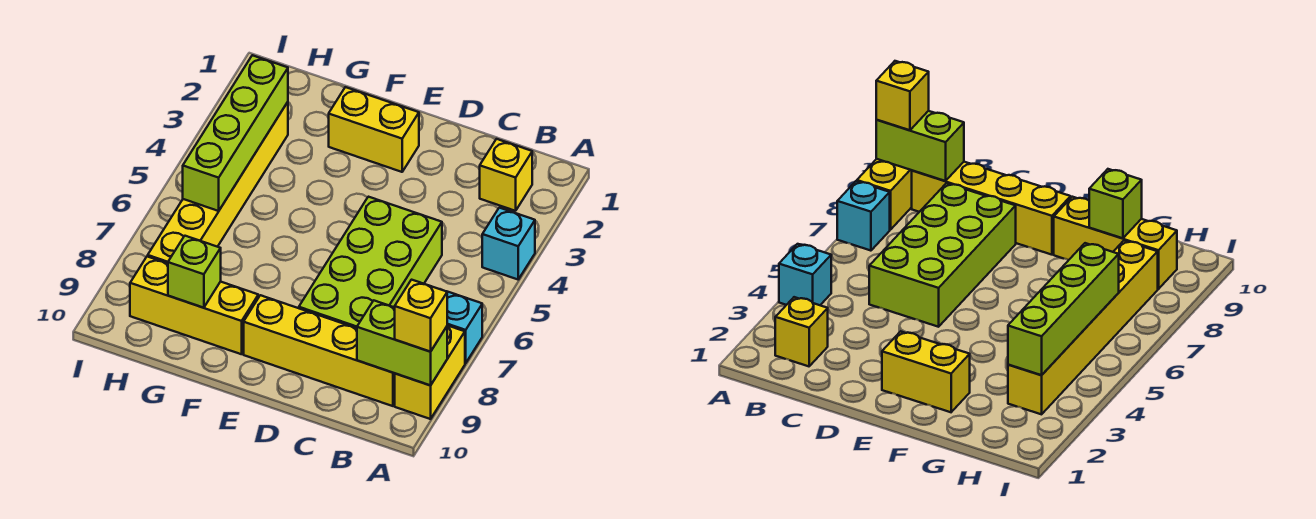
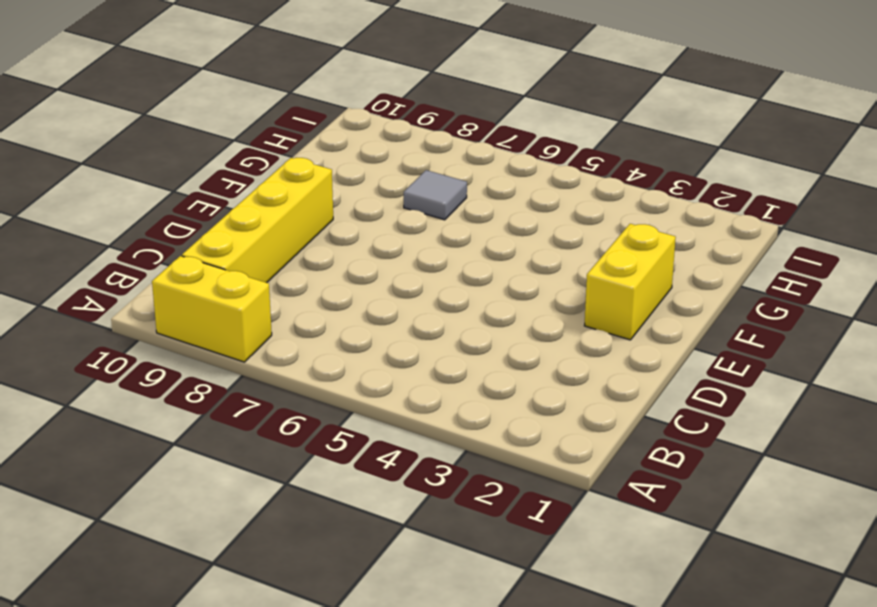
grey 1x1 tile [404,170,467,220] -> none
none -> cyan 1x1 brick [482,208,535,279]
none -> cyan 1x1 brick [447,292,482,363]
none -> yellow 1x1 brick [480,139,532,211]

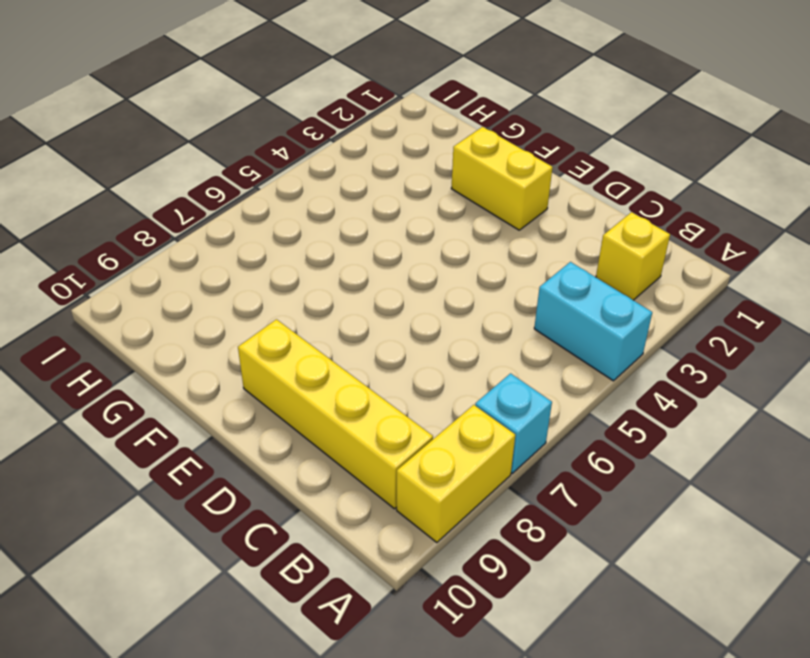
cyan 1x2 brick [534,262,652,381] -> cyan 1x1 brick [482,208,535,279]
none -> lime 2x4 brick [299,197,442,328]
none -> yellow 1x3 brick [130,256,258,354]
none -> yellow 1x6 brick [148,102,288,263]

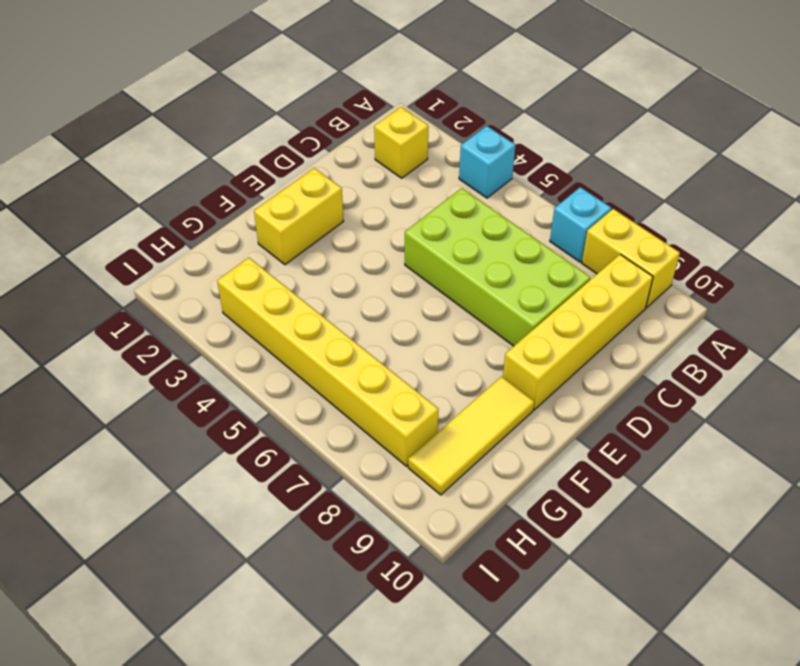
yellow 1x3 tile [408,377,534,495] -> yellow 1x3 brick [130,256,258,354]
none -> lime 1x2 brick [357,301,447,385]
none -> lime 1x1 brick [168,236,221,308]
none -> lime 1x4 brick [183,55,288,211]

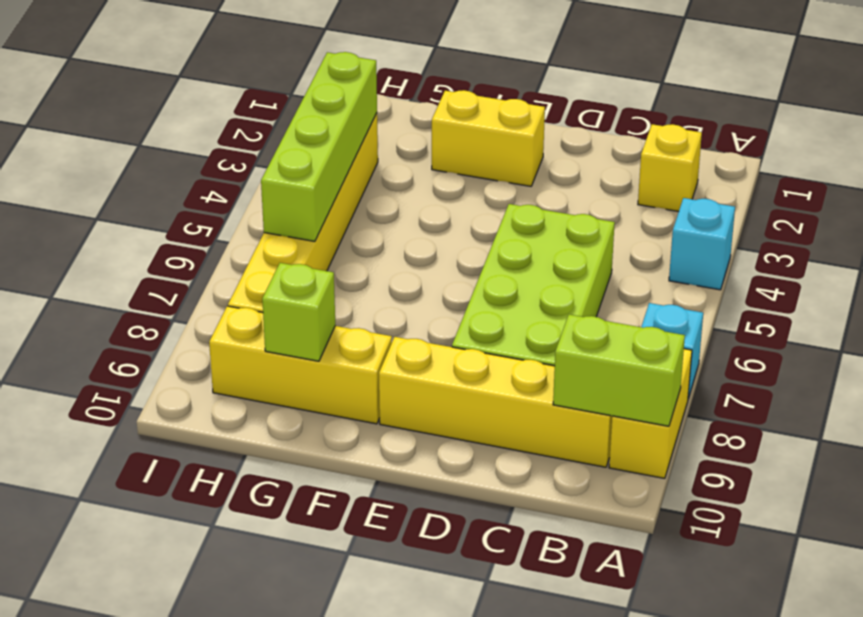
none -> yellow 1x1 brick [395,280,447,352]

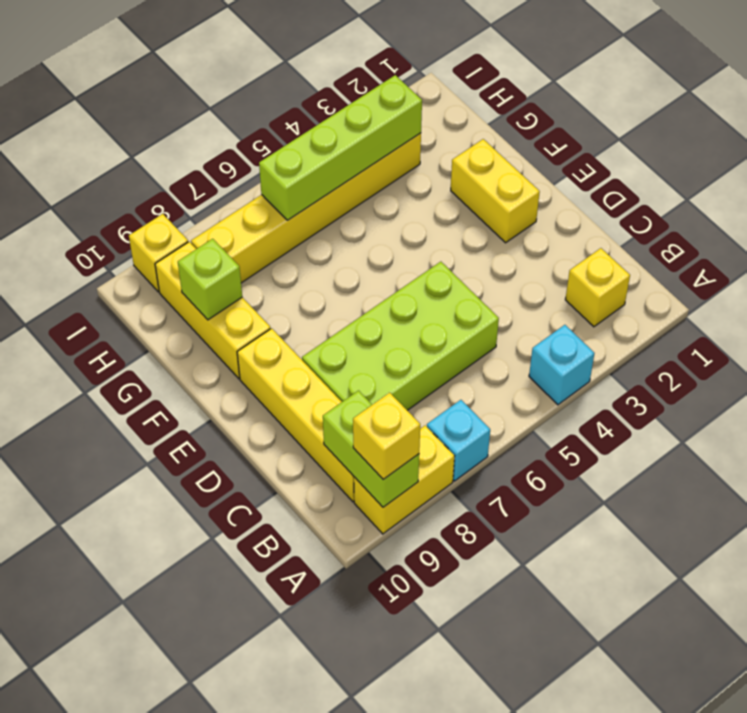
yellow 1x1 brick [129,214,188,292] -> none

